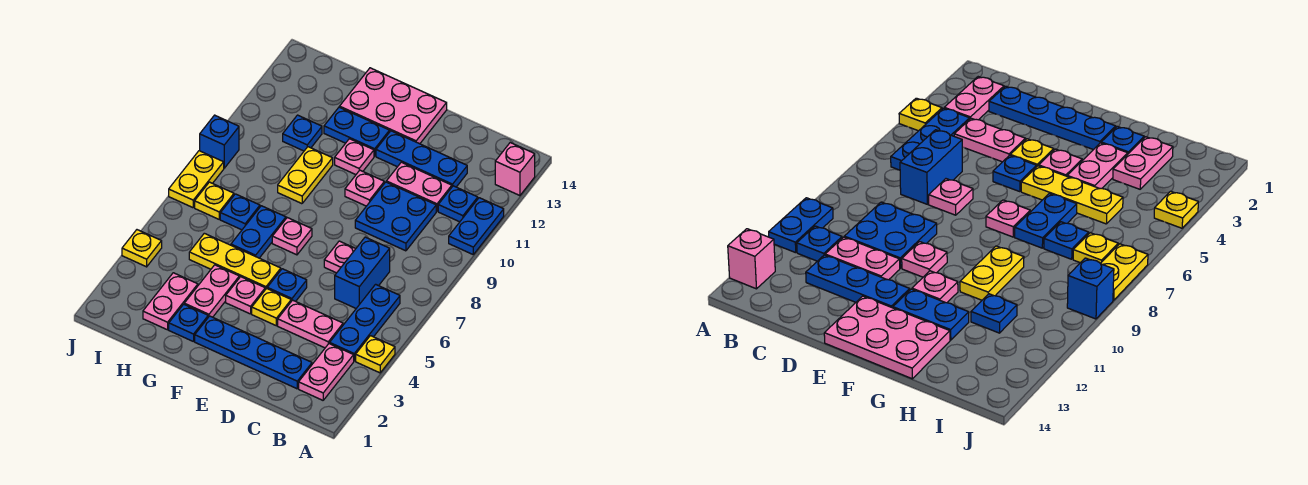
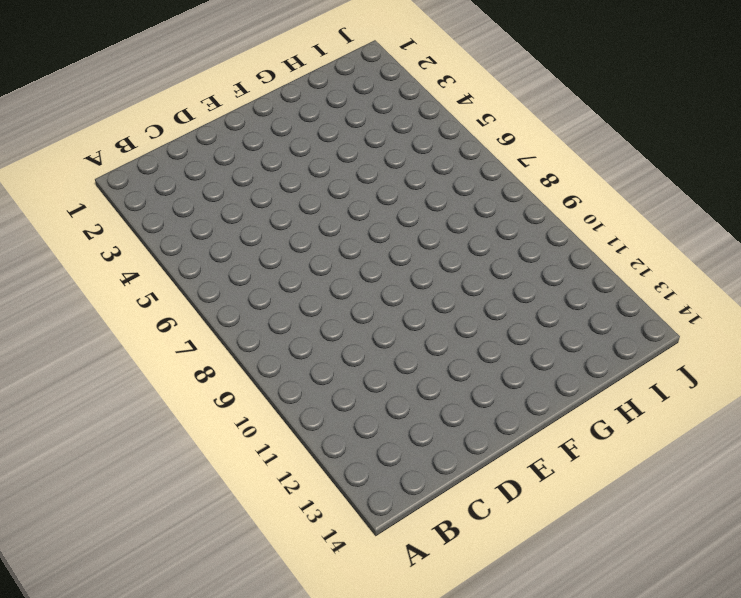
none -> yellow 1x1 plate [356,336,395,373]
none -> blue 1x2 plate [449,198,504,254]
none -> pink 1x1 brick [495,143,535,196]
none -> pink 1x2 plate [299,344,354,400]

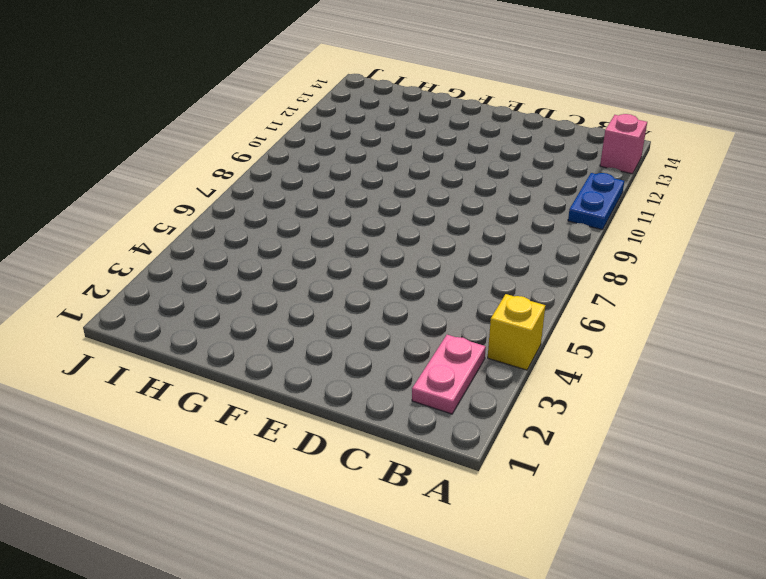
yellow 1x1 brick [488,294,545,370] -> yellow 1x1 plate [356,336,395,373]
none -> blue 1x3 plate [330,284,400,361]
none -> blue 1x1 plate [438,186,478,222]
none -> blue 1x4 plate [195,316,312,389]
none -> pink 1x2 plate [278,300,343,348]

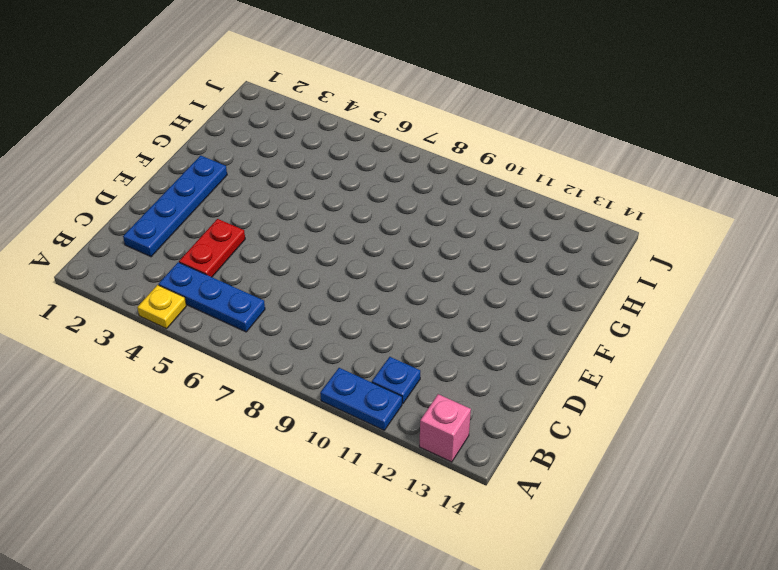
red 1x2 plate [179,219,245,277] -> pink 1x2 plate [278,300,343,348]
none -> pink 1x2 plate [299,344,354,400]
none -> blue 1x2 brick [335,237,390,308]
none -> blue 2x2 plate [355,182,436,251]
none -> pink 1x2 plate [386,162,452,211]

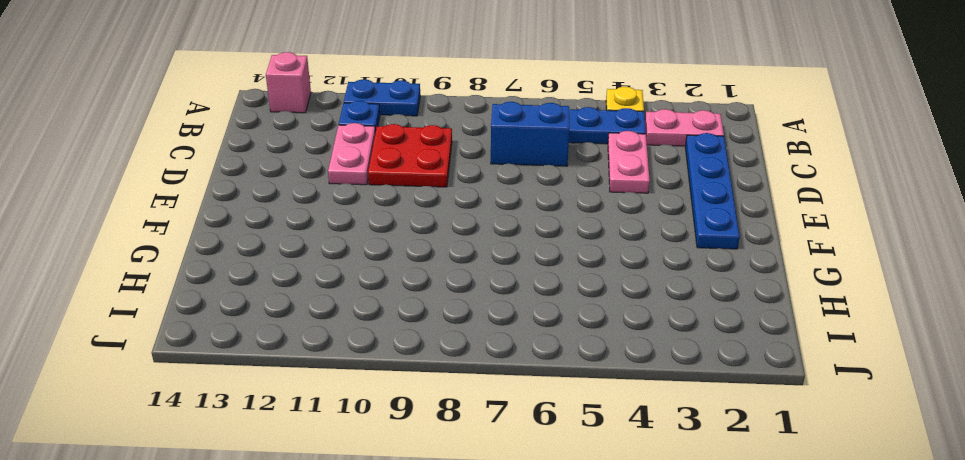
red 2x2 plate [368,124,452,187] -> blue 2x2 plate [355,182,436,251]
none -> blue 1x3 plate [376,131,467,187]
none -> pink 1x1 plate [324,241,356,273]
none -> yellow 1x1 plate [252,288,291,326]
none -> blue 1x1 plate [267,269,307,301]

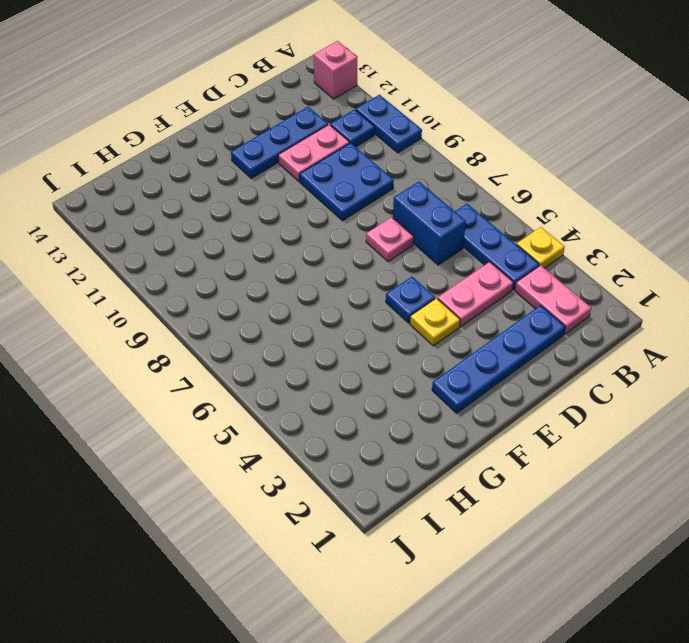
none -> pink 1x1 plate [345,170,384,206]
none -> pink 2x3 plate [340,68,447,144]
none -> pink 1x1 plate [226,277,265,314]
none -> yellow 1x3 plate [189,233,281,290]

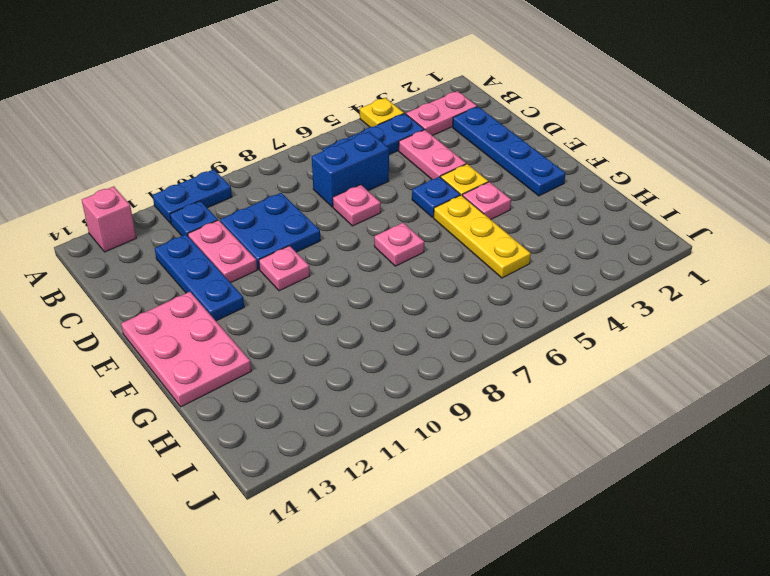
none -> pink 1x1 plate [335,139,374,175]
none -> blue 1x2 plate [324,107,390,156]
none -> blue 1x1 plate [169,304,208,342]
none -> pink 1x2 plate [184,265,239,317]

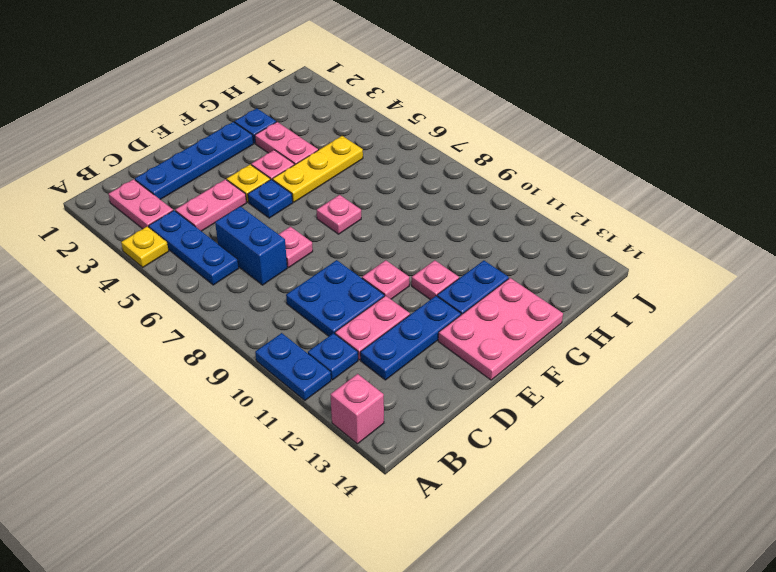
none -> blue 1x2 plate [231,206,286,258]
none -> yellow 1x2 plate [278,147,333,204]
none -> pink 1x2 plate [143,273,198,330]
none -> blue 1x1 plate [220,194,260,230]

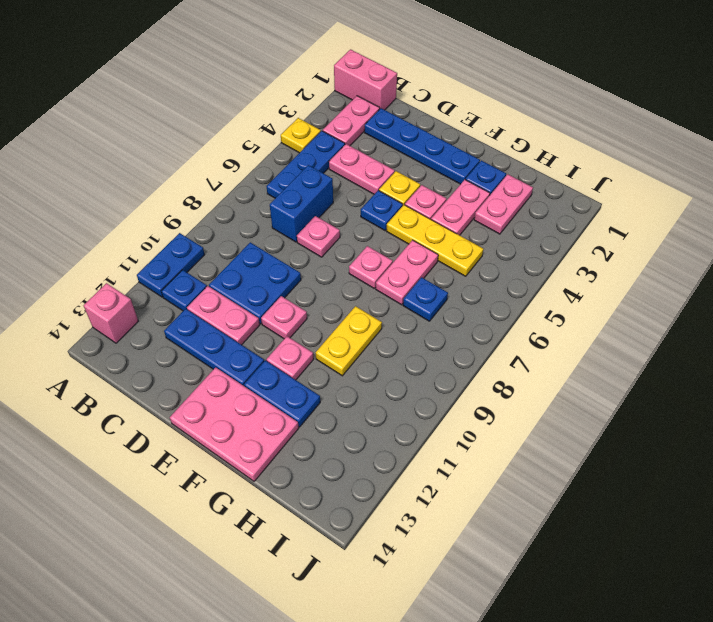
pink 1x2 brick [334,49,397,110] -> none
pink 1x2 plate [376,240,438,305] -> blue 1x2 plate [231,206,286,258]
none -> blue 1x1 plate [283,115,322,151]
none -> yellow 1x1 plate [195,182,234,219]
none -> yellow 1x1 plate [122,230,162,267]
none -> yellow 1x2 plate [169,151,224,208]

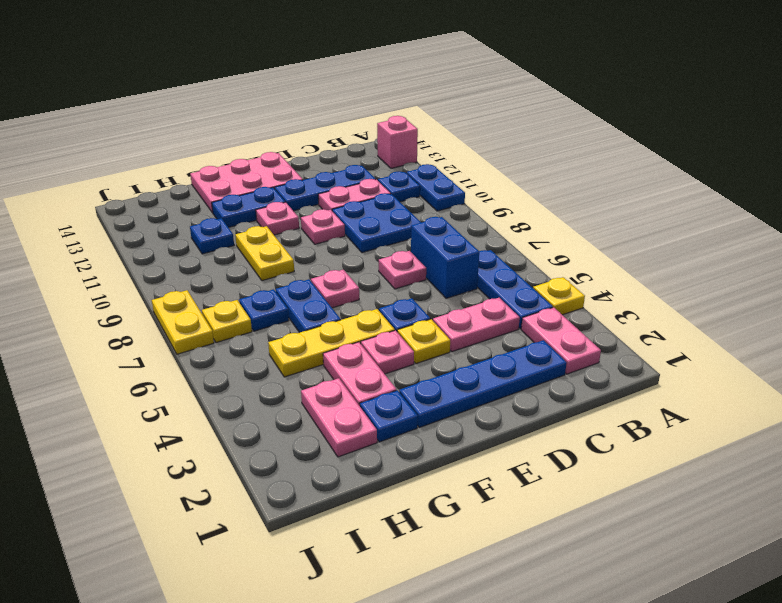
none -> yellow 1x1 plate [122,230,162,267]
none -> blue 1x1 brick [200,115,239,168]

